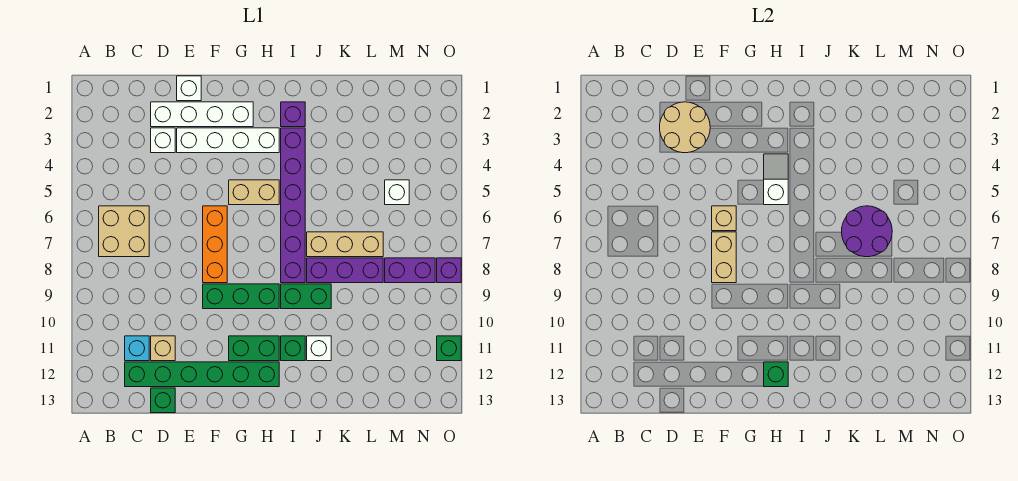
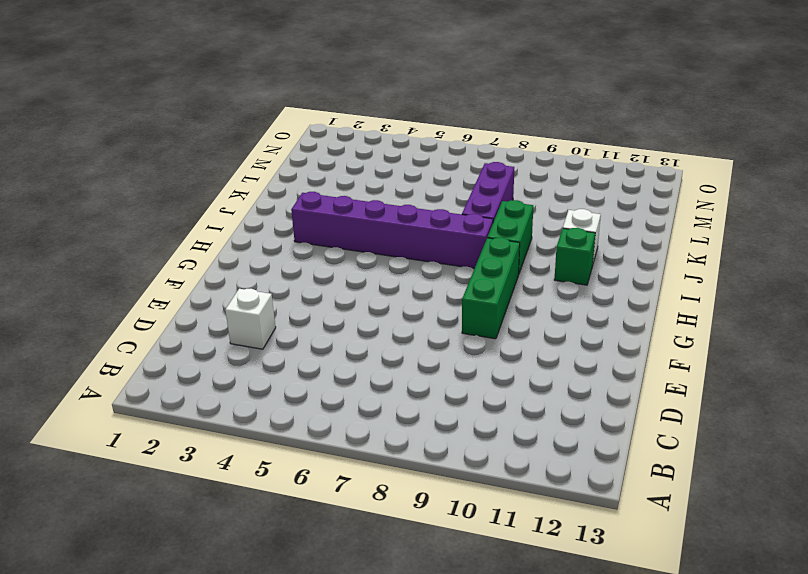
none -> tan 2x2 brick [99,206,149,257]
none -> cyan 1x1 brick [125,336,149,361]
none -> green 1x6 brick [125,362,279,387]
none -> white 1x4 brick [151,102,253,127]

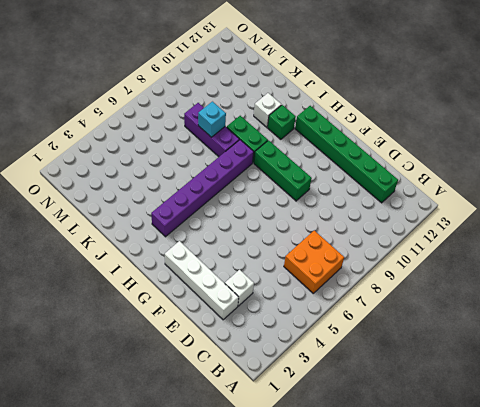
orange 2x2 brick [284,231,344,293] -> tan 2x2 brick [99,206,149,257]
cyan 1x1 brick [198,102,226,137] -> cyan 1x1 brick moved to [125,336,149,361]
none -> tan 1x1 brick [151,336,175,361]
none -> green 1x1 brick [151,388,175,413]
none -> white 1x1 brick [177,76,201,101]
none -> white 1x4 brick [177,128,279,153]

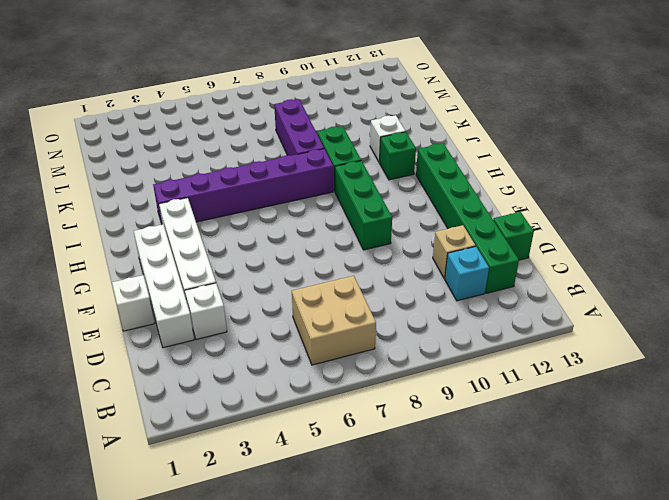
none -> orange 1x3 brick [203,206,227,283]
none -> tan 1x2 brick [229,180,279,205]
none -> green 1x2 brick [229,336,279,361]
none -> purple 1x1 brick [281,102,305,127]

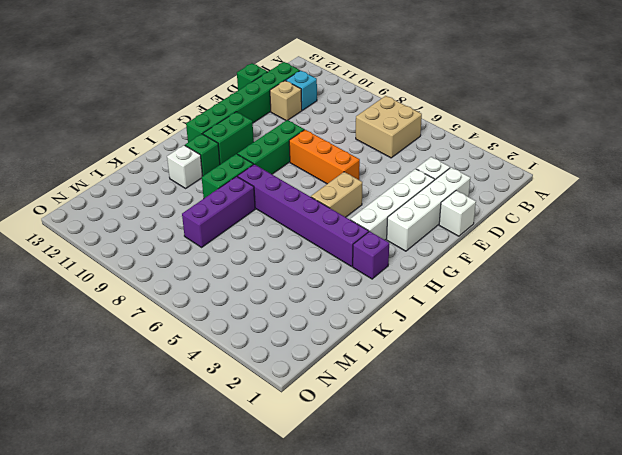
none -> tan 1x3 brick [307,232,383,257]
none -> white 1x1 brick [385,180,409,205]
none -> purple 1x2 brick [385,258,435,283]
none -> purple 1x1 brick [437,258,461,283]

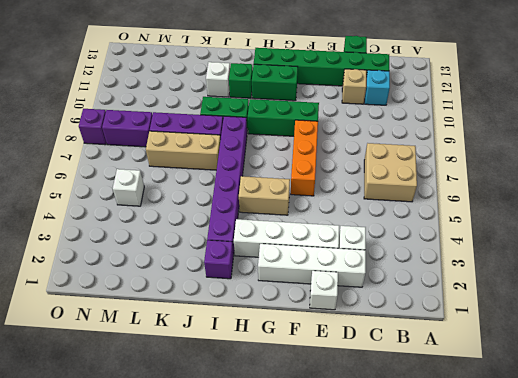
none -> green 1x1 brick [437,336,461,361]
none -> tan 2x2 round brick [660,102,710,153]
none -> tan 1x1 brick [712,206,736,231]
none -> tan 1x2 brick [712,232,736,283]

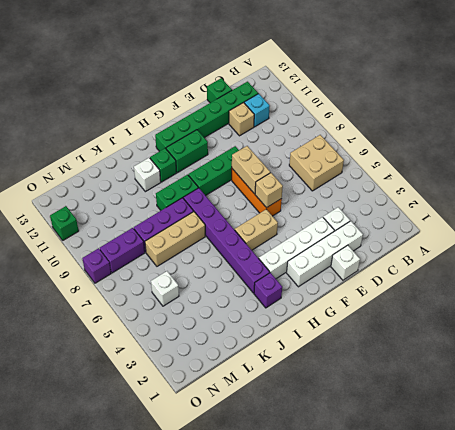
none -> tan 2x2 round brick [660,102,710,153]
none -> white 1x2 slope [764,154,788,205]
none -> green 1x1 brick [764,362,788,387]
none -> purple 2x2 round brick [842,206,892,257]

